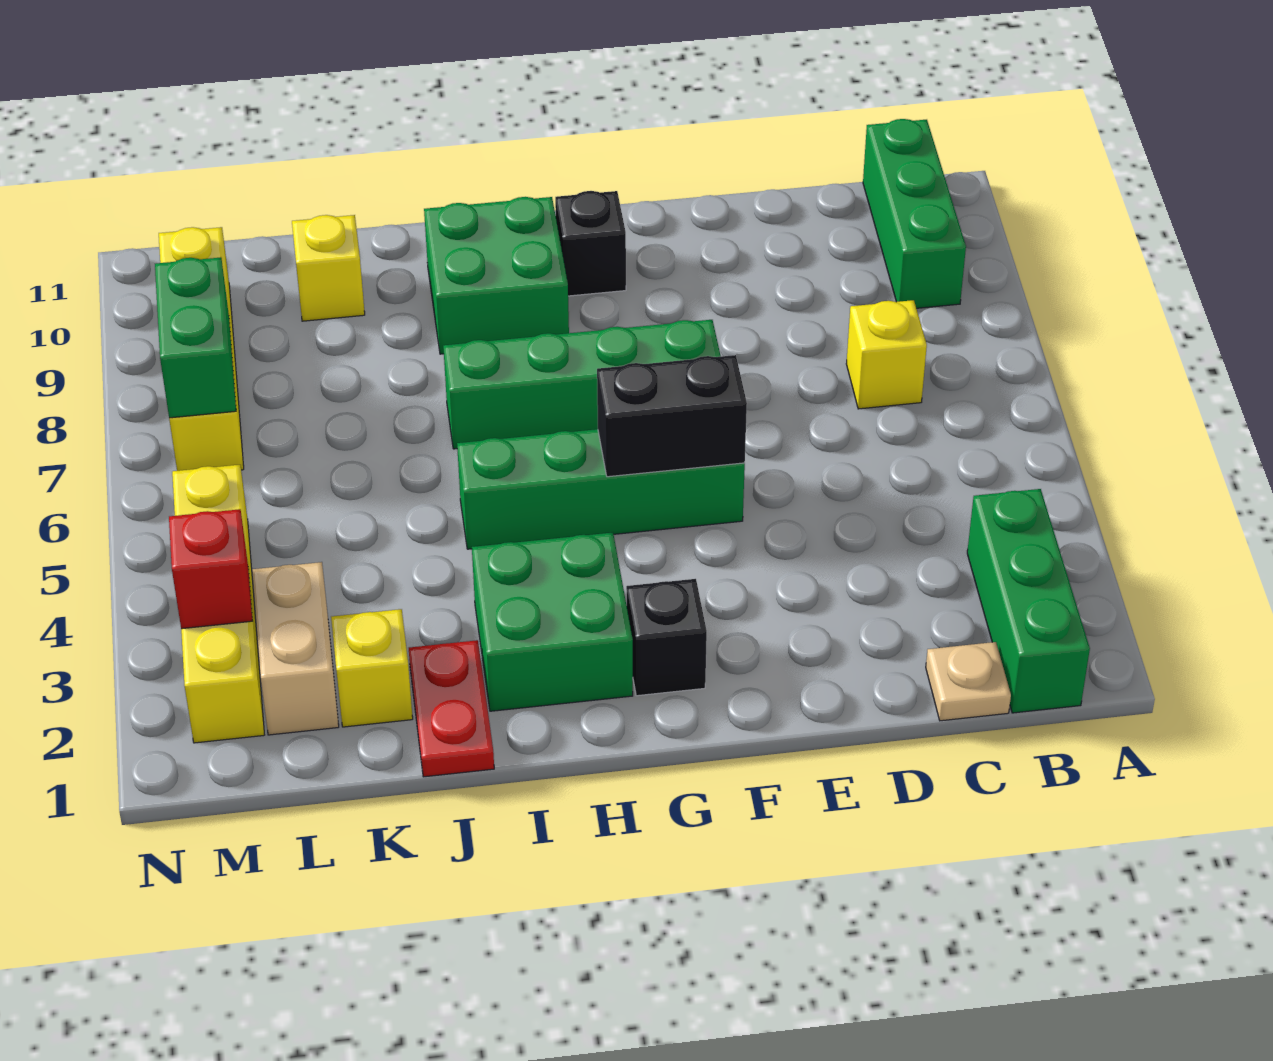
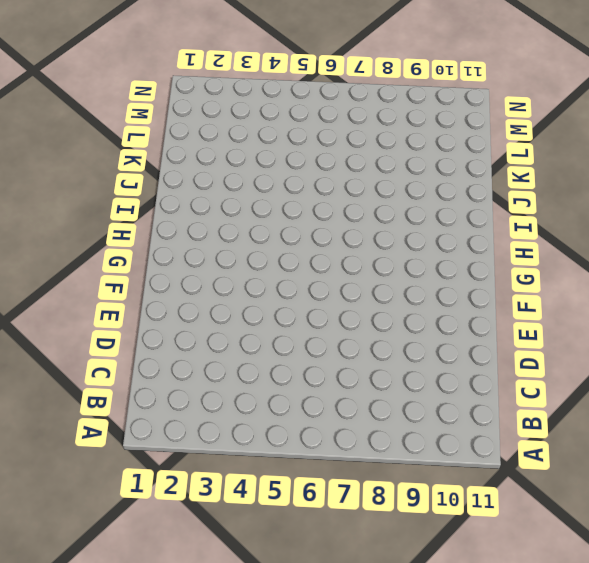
none -> green 1x3 brick [967,489,1090,713]
none -> green 1x3 brick [863,119,966,308]
none -> tan 1x1 plate [926,642,1011,721]

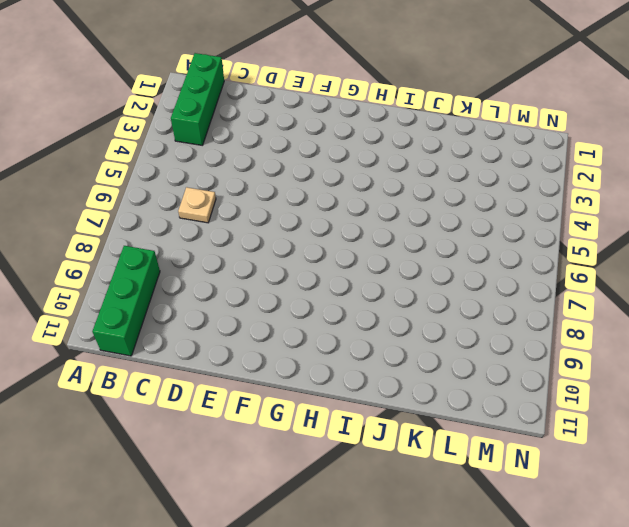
tan 1x1 plate [178,187,216,223] -> tan 1x1 plate moved to [926,642,1011,721]
none -> yellow 1x1 brick [846,300,927,409]
none -> green 1x4 brick [457,429,745,549]
none -> green 1x4 brick [443,320,721,449]

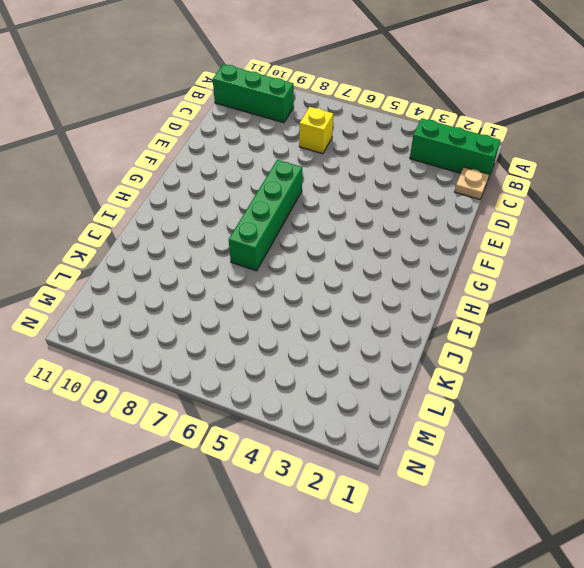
none -> green 1x4 brick [457,429,745,549]
none -> black 1x1 brick [626,579,707,696]
none -> black 1x1 brick [555,191,626,296]

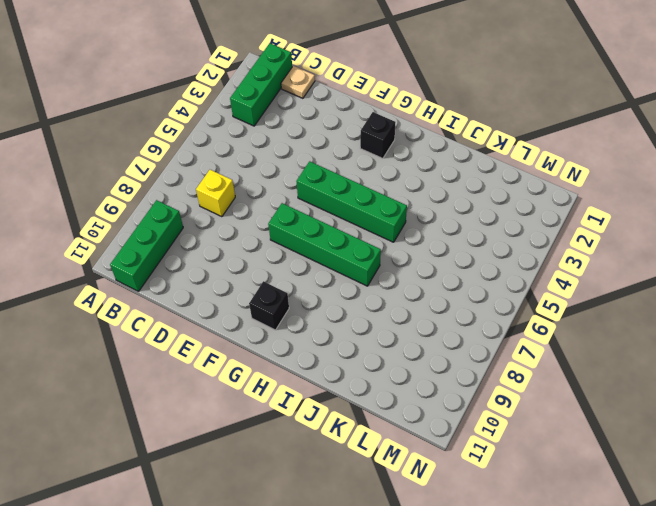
none -> green 2x2 brick [472,533,633,711]
none -> green 2x2 brick [424,197,569,354]
none -> red 1x2 plate [409,640,494,777]

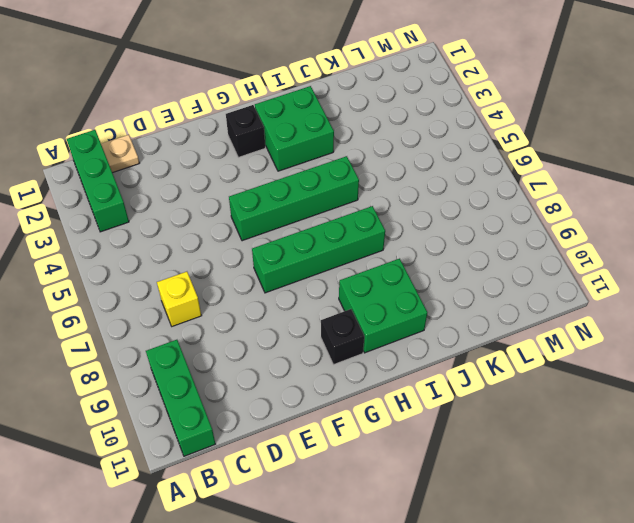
none -> red 1x2 plate [409,640,494,777]
none -> yellow 1x1 brick [331,609,413,727]
none -> yellow 1x1 brick [292,215,365,321]

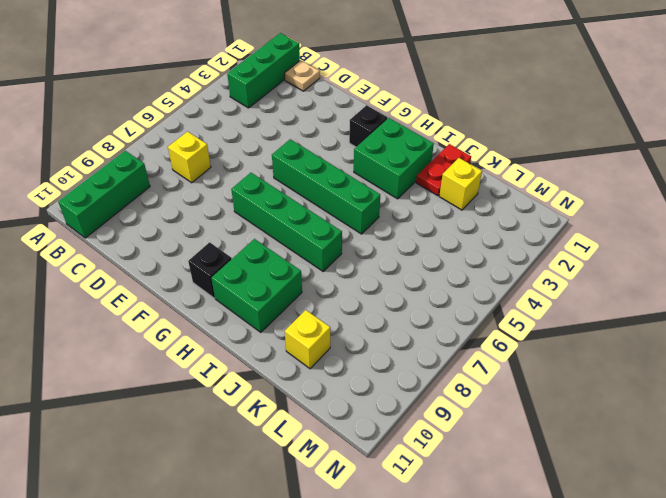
none -> tan 1x2 brick [252,562,339,735]
none -> yellow 1x4 brick [172,465,264,743]
none -> yellow 1x4 brick [159,227,244,471]

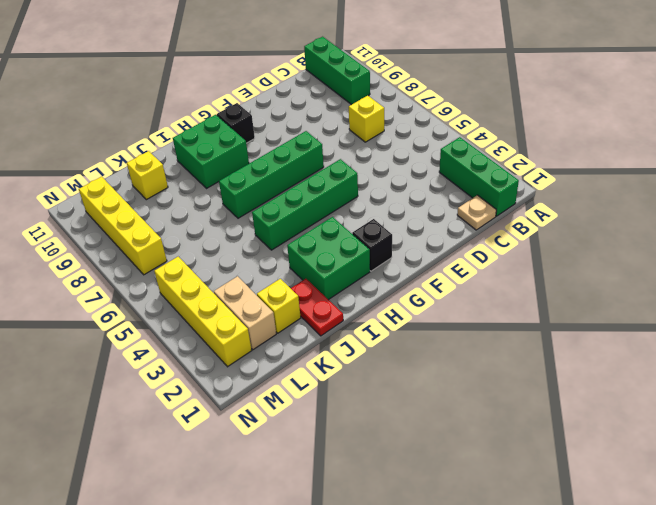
none -> black 1x2 brick [597,355,747,477]
none -> red 1x1 brick [169,509,252,629]
none -> green 1x2 brick [155,257,236,418]

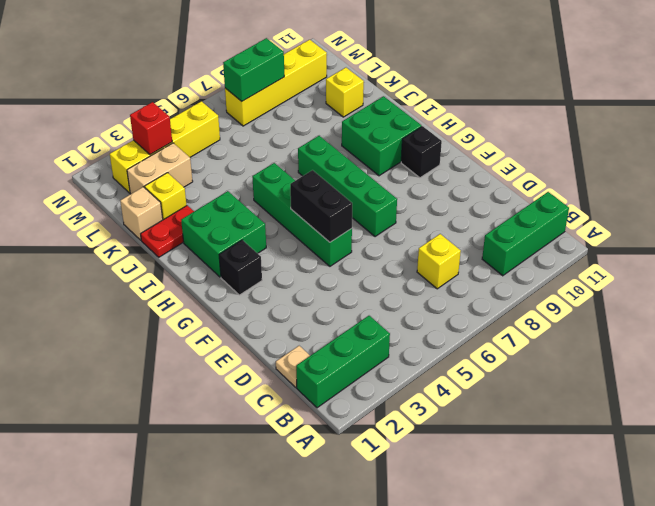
tan 1x1 brick [120,187,163,240] -> none

